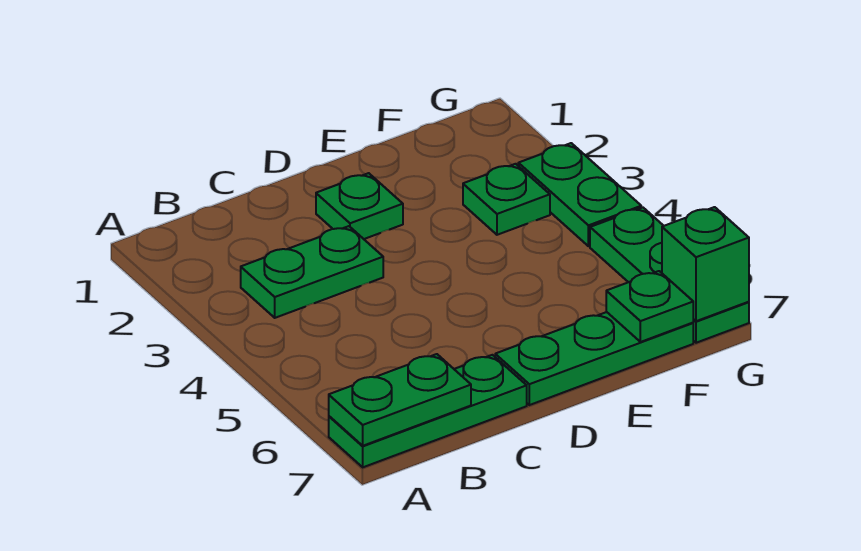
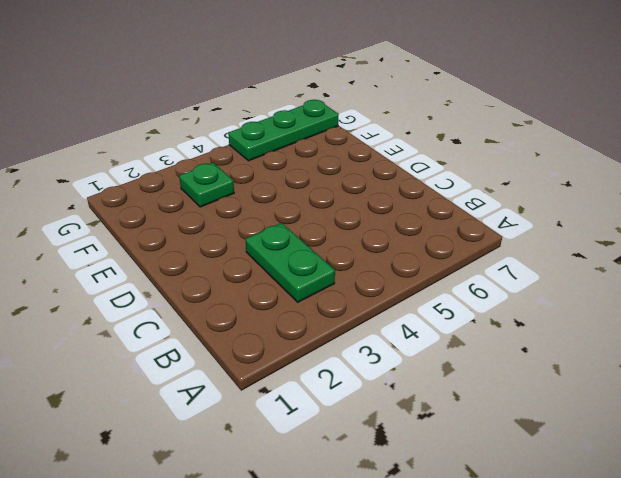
none -> green 1x3 plate [329,355,527,467]
none -> green 1x1 plate [316,173,403,239]

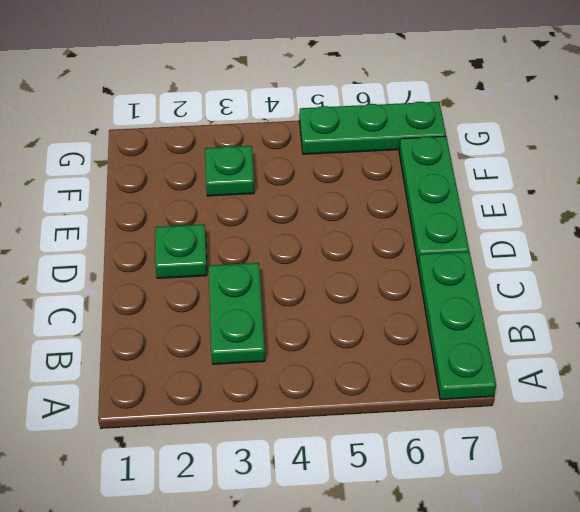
none -> green 1x2 plate [518,143,641,246]
none -> green 1x2 plate [329,354,471,446]

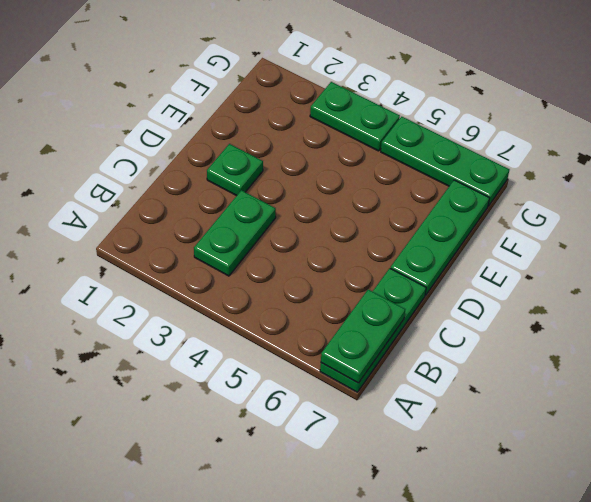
none -> green 1x1 plate [463,164,550,235]
none -> green 1x1 plate [606,271,693,342]

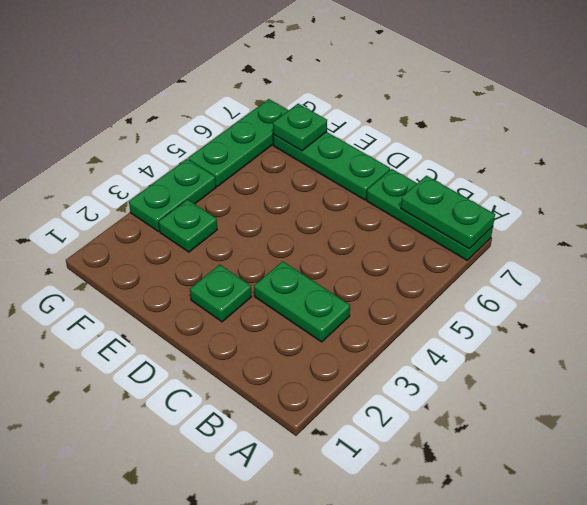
none -> green 1x1 brick [662,207,749,321]

